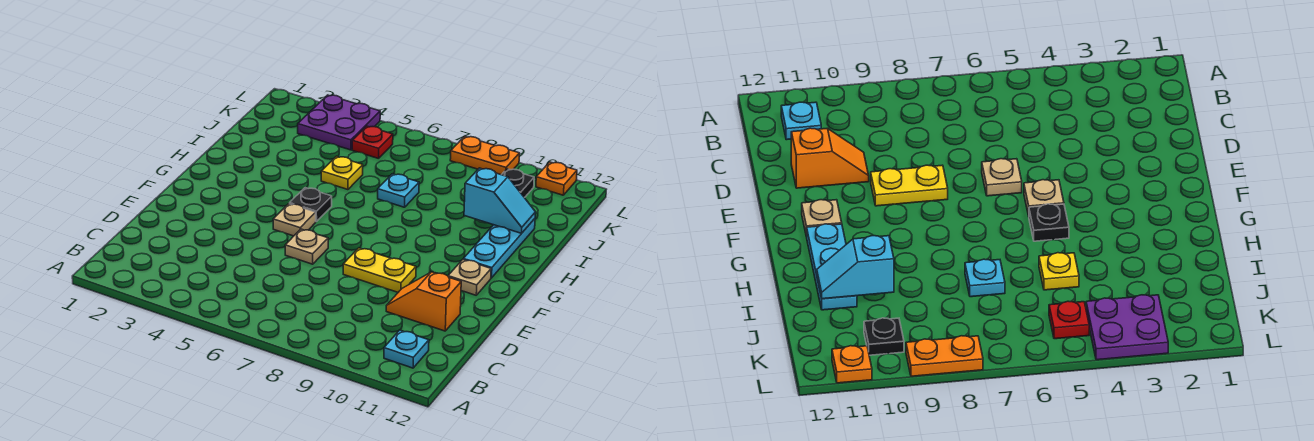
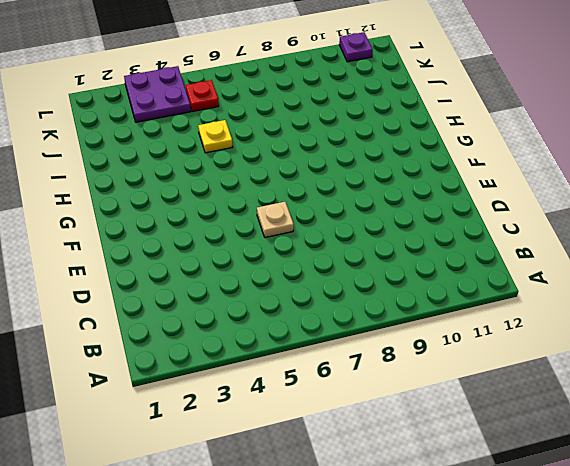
purple 1x1 plate [339,32,373,62] -> orange 1x1 plate [536,162,577,195]
none -> cyan 1x1 plate [384,330,429,368]
none -> orange 1x2 slope [386,272,461,331]
none -> yellow 1x2 plate [343,248,416,292]

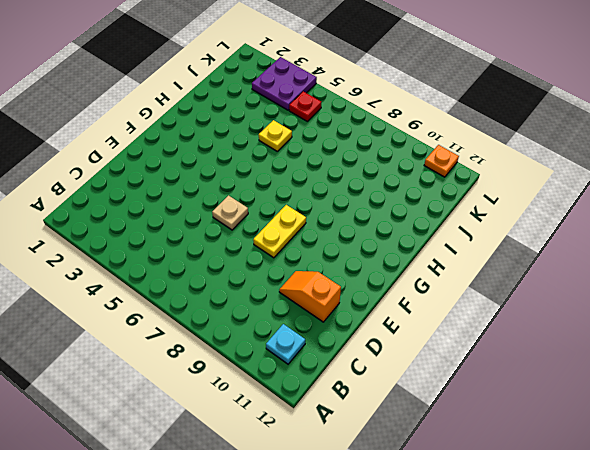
yellow 1x2 plate [253,205,306,258] -> yellow 1x2 plate turned to [343,248,416,292]
none -> tan 1x1 plate [273,204,316,236]
none -> tan 1x1 plate [448,260,491,295]
none -> black 1x1 plate [290,188,332,222]

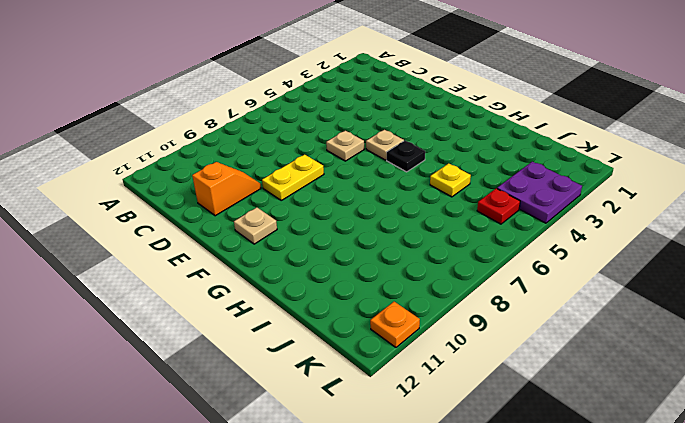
none -> cyan 1x1 plate [384,330,429,368]
none -> cyan 1x3 plate [463,219,535,278]
none -> cyan 1x1 plate [378,174,419,207]

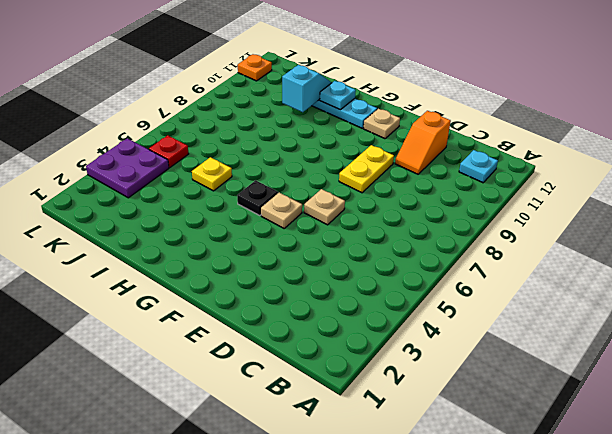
cyan 1x1 plate [320,81,356,110] -> cyan 1x1 plate moved to [378,174,419,207]
none -> black 1x1 plate [502,169,534,198]
none -> orange 1x2 plate [450,136,520,175]

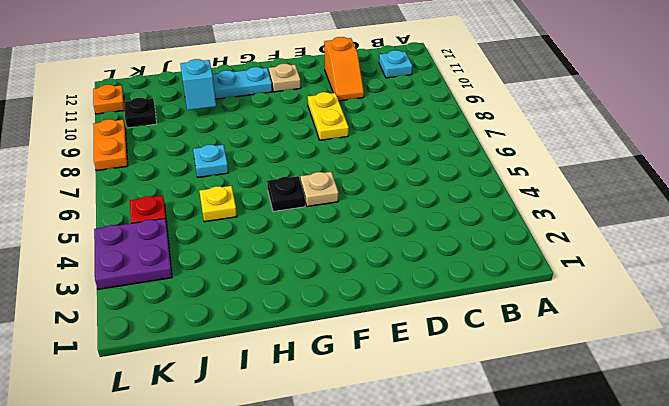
none -> tan 1x1 plate [285,229,328,264]

